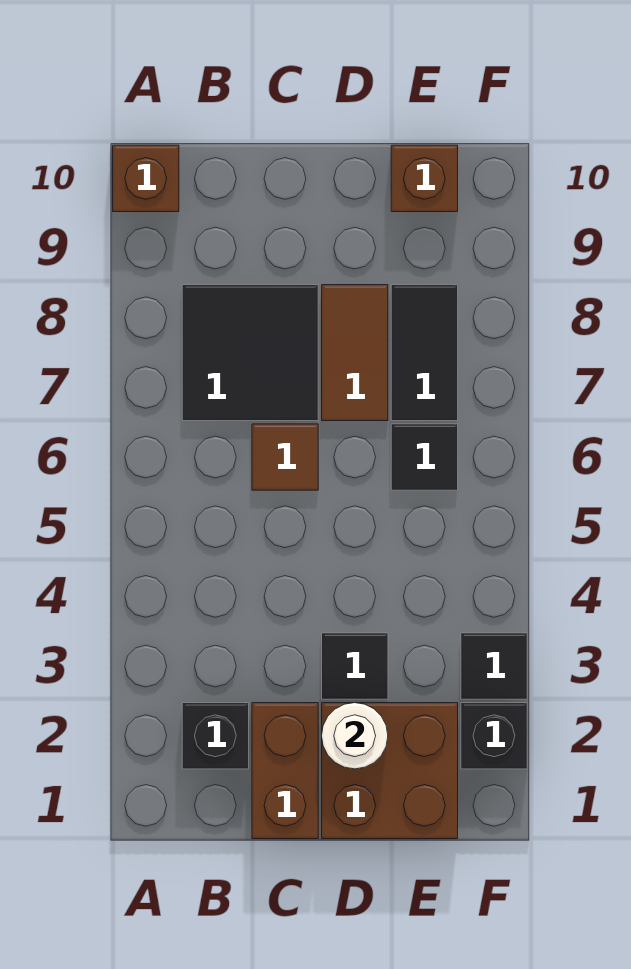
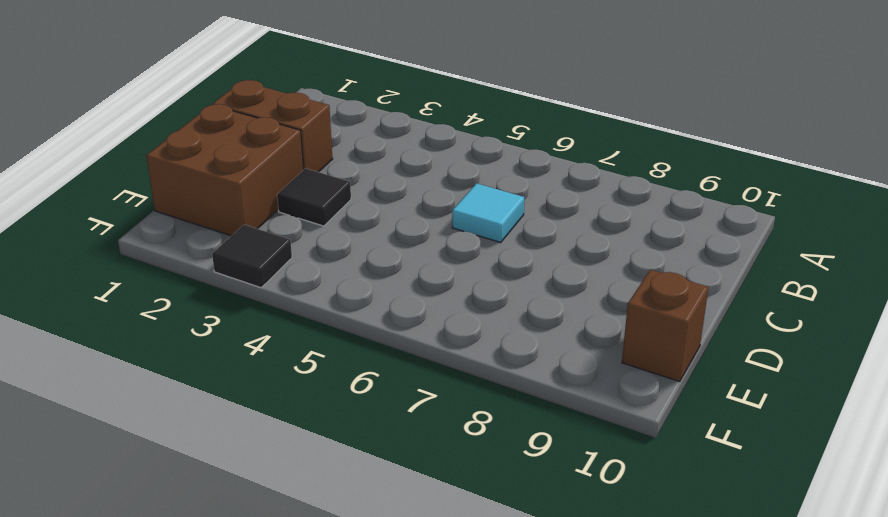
cyan 1x1 tile [452,183,524,242] -> brown 1x1 tile [252,424,318,490]
none -> brown 1x1 brick [113,145,179,212]
none -> black 1x1 brick [182,703,249,769]
none -> black 2x2 tile [182,285,318,421]

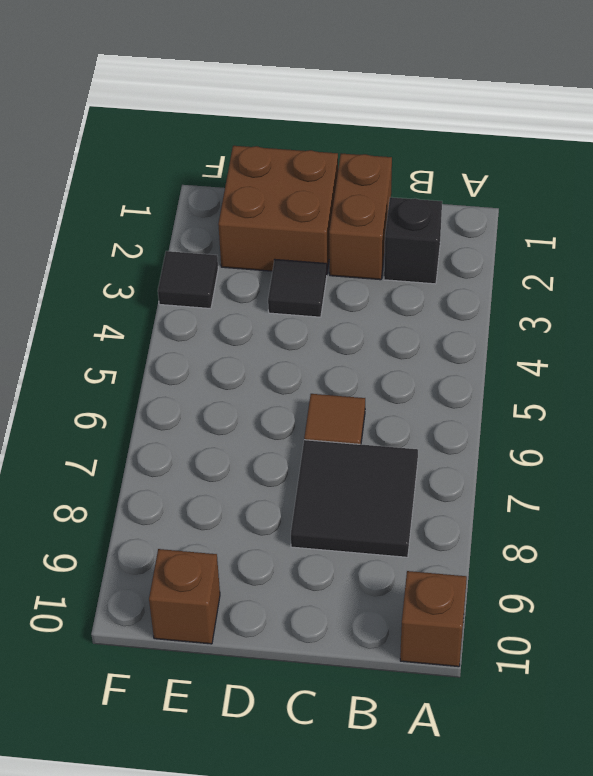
none -> brown 1x2 tile [322,285,388,421]
none -> black 1x1 tile [391,424,458,490]
none -> black 1x2 tile [391,285,458,421]

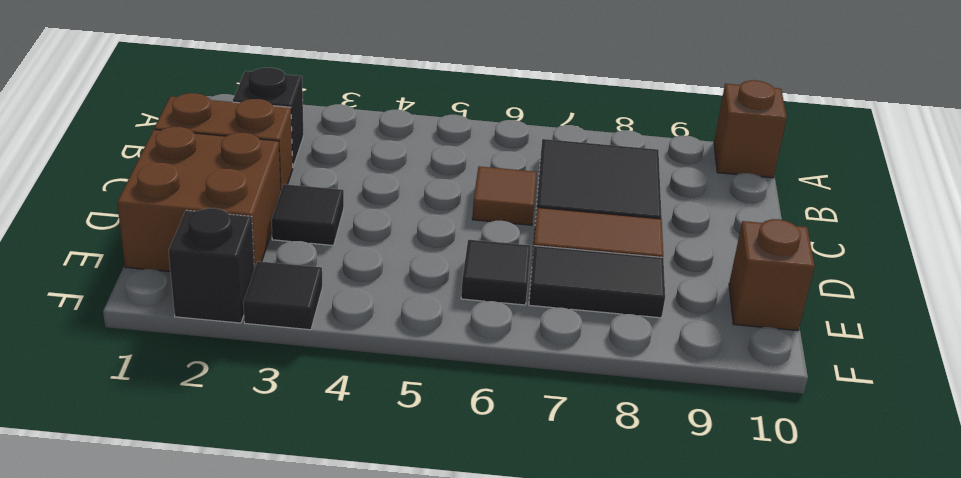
none -> white 1x1 round brick [322,703,388,769]

